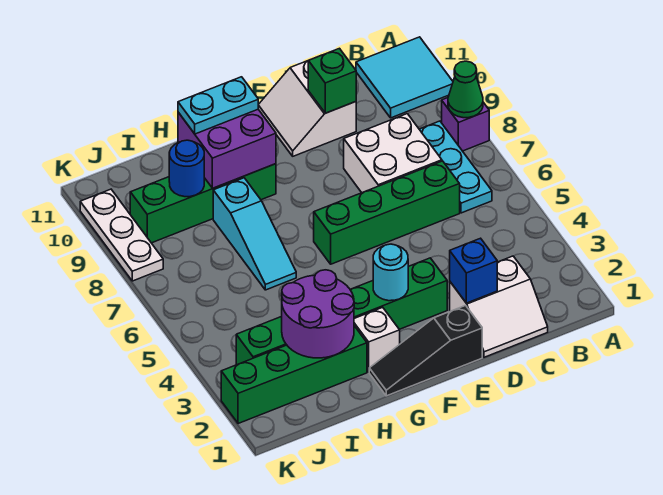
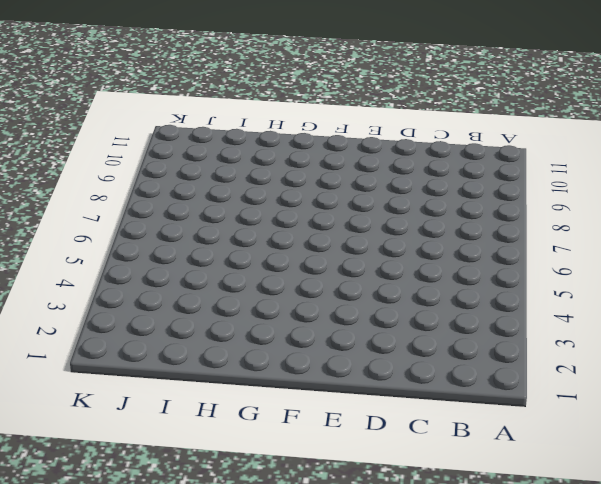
none -> purple 1x1 brick [442,98,489,151]
none -> cyan 2x2 tile [356,37,453,118]
none -> cyan 1x3 plate [419,121,492,213]

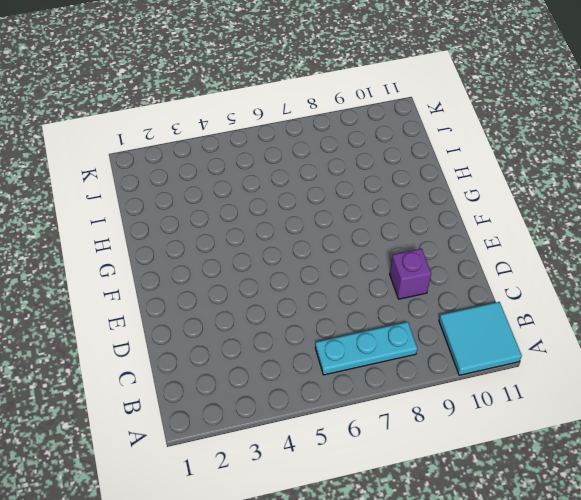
purple 1x1 brick [390,249,431,299] -> purple 1x1 brick moved to [442,98,489,151]
none -> white 2x2 slope [450,256,548,357]
none -> green 1x4 brick [314,161,460,264]
none -> white 2x2 brick [344,114,442,193]

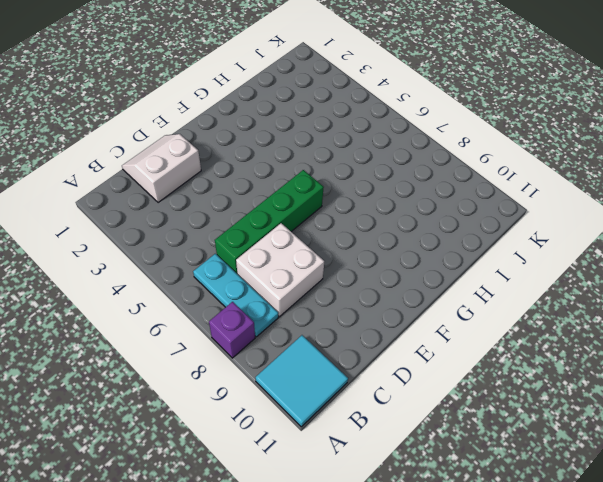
none -> white 2x2 slope [258,60,356,156]
none -> black 1x3 slope [369,306,482,396]
none -> green 1x6 brick [236,258,447,365]

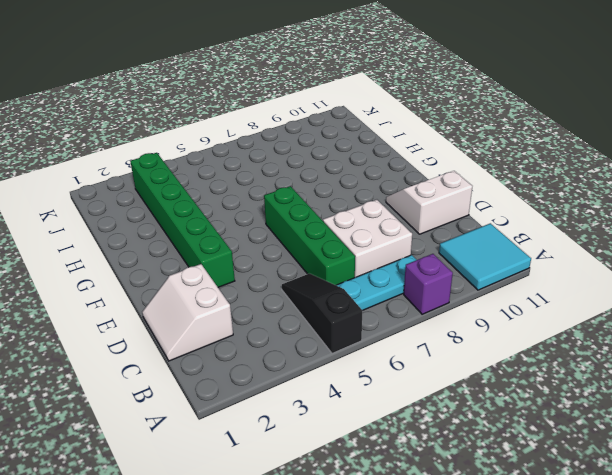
black 1x3 slope [282,274,362,353] -> black 1x3 slope moved to [369,306,482,396]
none -> white 1x1 brick [354,307,400,372]
none -> green 1x4 brick [130,164,276,243]
none -> green 1x4 brick [221,326,367,424]

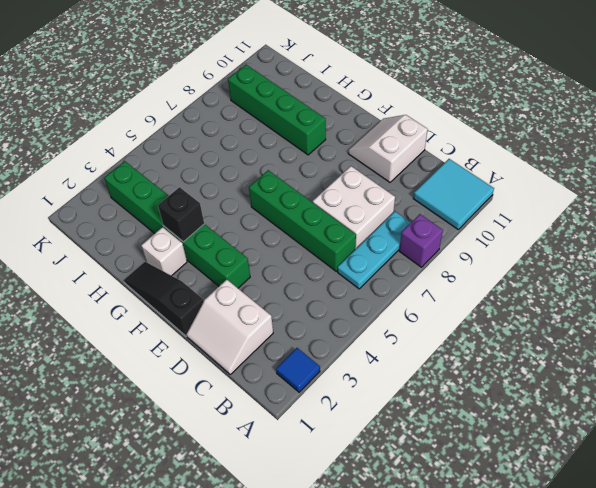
blue 1x1 tile [276,348,320,392] -> none
black 1x1 brick [158,187,204,242] -> none
none -> green 1x4 brick [221,326,367,424]
none -> cyan 1x3 slope [213,178,296,290]
none -> white 1x3 plate [80,189,163,281]

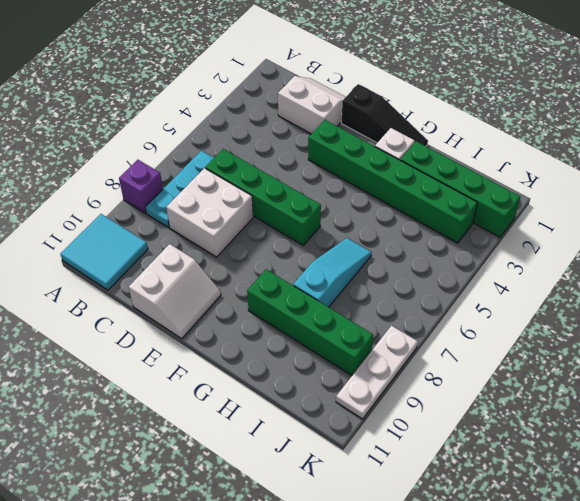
none -> green 1x1 cone [448,61,483,118]
none -> blue 1x1 brick [450,238,497,303]
none -> green 1x1 brick [308,48,356,113]

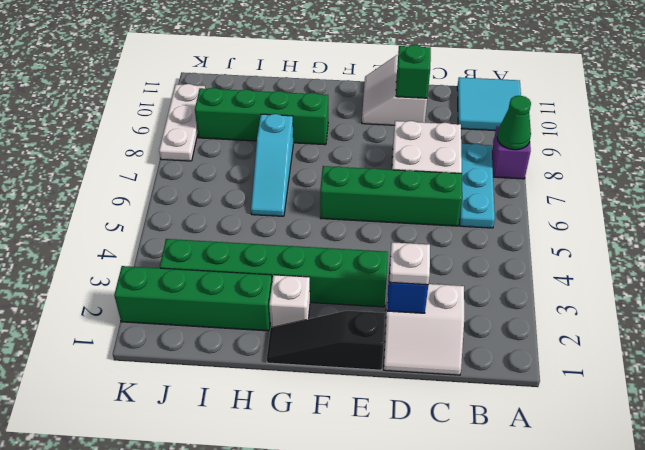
white 1x1 plate [390,242,430,285] -> none
none -> cyan 1x1 round brick [373,244,408,301]
none -> purple 2x2 brick [178,109,276,188]
none -> purple 2x2 round brick [282,270,354,358]

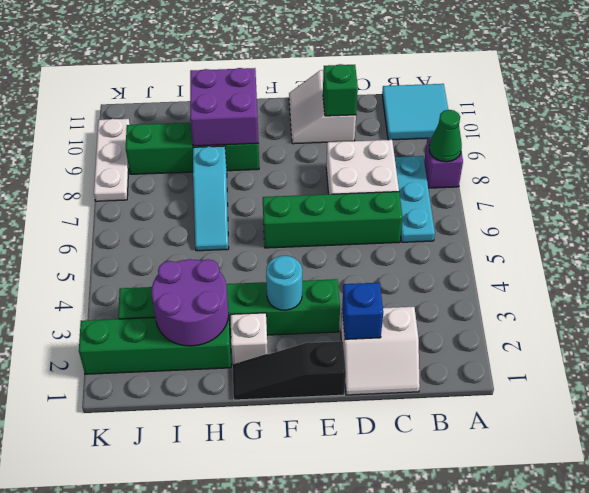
none -> blue 1x1 round brick [169,140,204,197]
none -> cyan 1x2 plate [178,77,258,134]

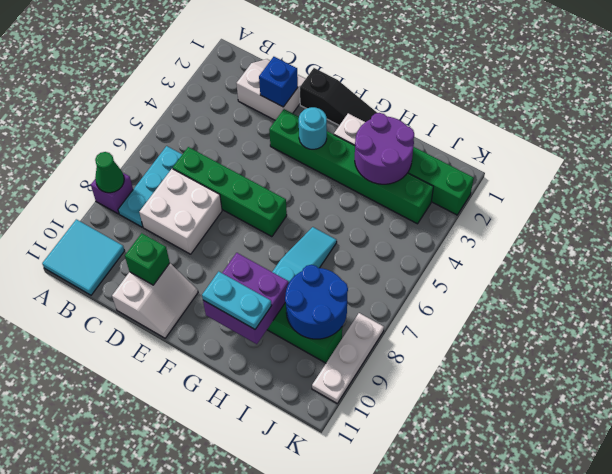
blue 2x2 round brick [285,265,348,339] -> blue 1x1 round brick [169,140,204,197]

